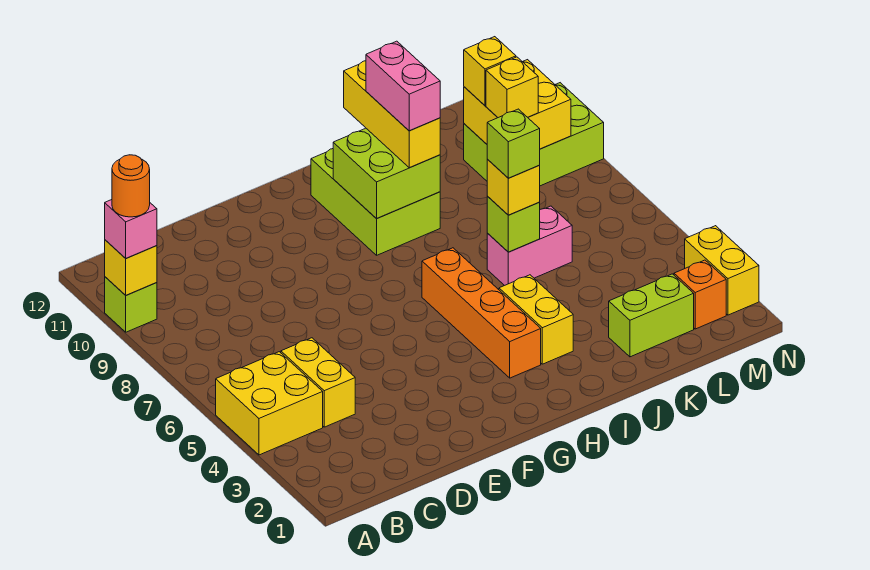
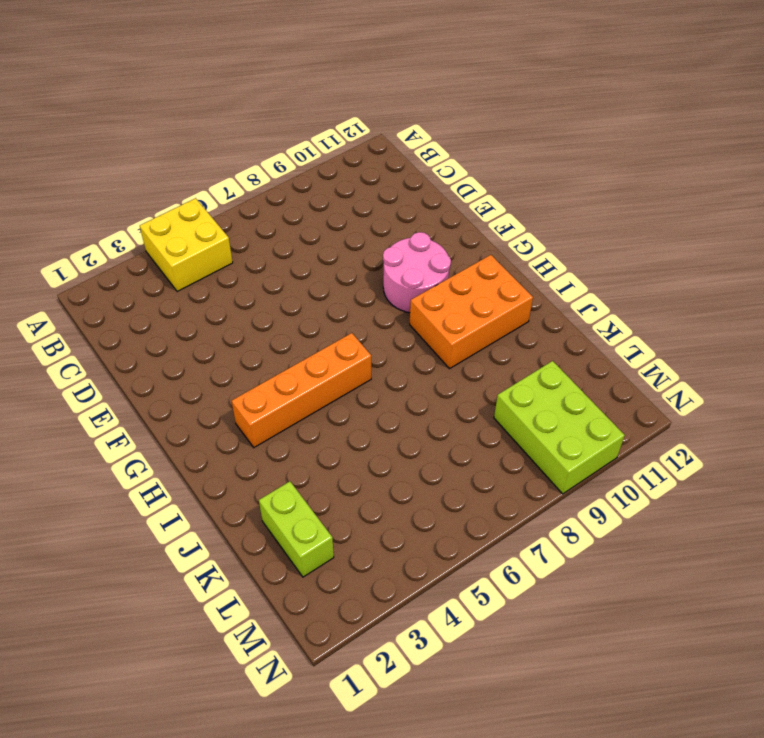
pink 2x2 round brick [383,232,451,313] -> none
orange 2x3 brick [410,255,533,369] -> lime 2x3 brick [311,149,440,255]
none -> lime 1x1 brick [105,277,157,332]
none -> yellow 1x2 brick [281,338,355,427]
none -> yellow 1x2 brick [499,275,573,364]

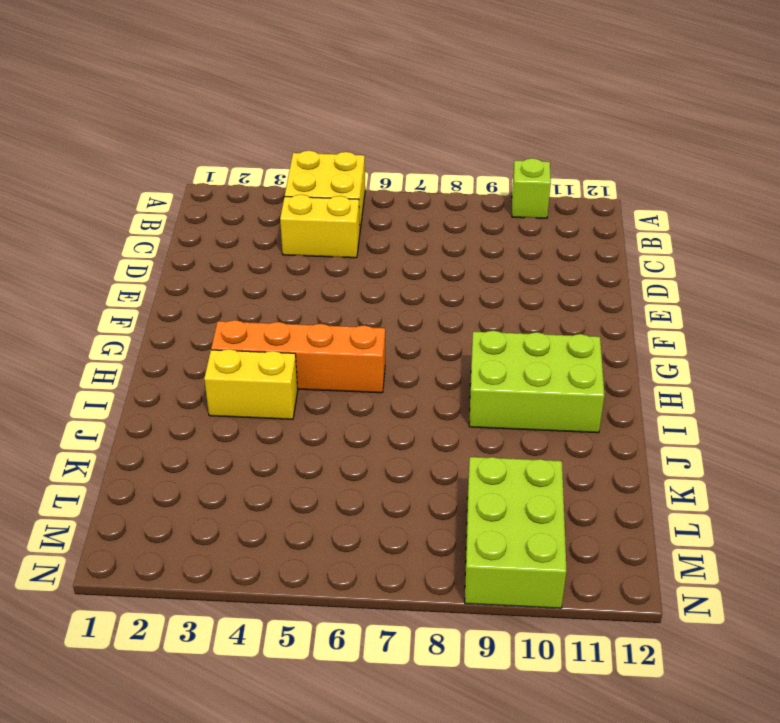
none -> pink 1x2 brick [487,206,572,286]
none -> lime 1x2 brick [609,274,694,357]
none -> orange 1x1 brick [674,260,726,329]

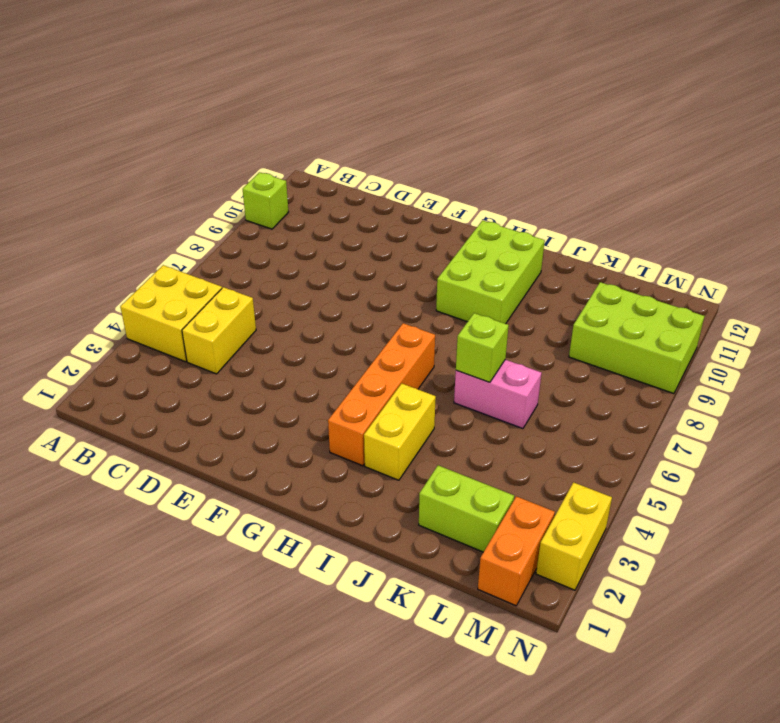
orange 1x2 brick [478,496,555,606] -> orange 1x1 brick [674,260,726,329]
none -> yellow 1x1 brick [105,240,157,295]
none -> lime 2x2 brick [333,128,440,219]
none -> yellow 2x2 brick [464,60,571,149]

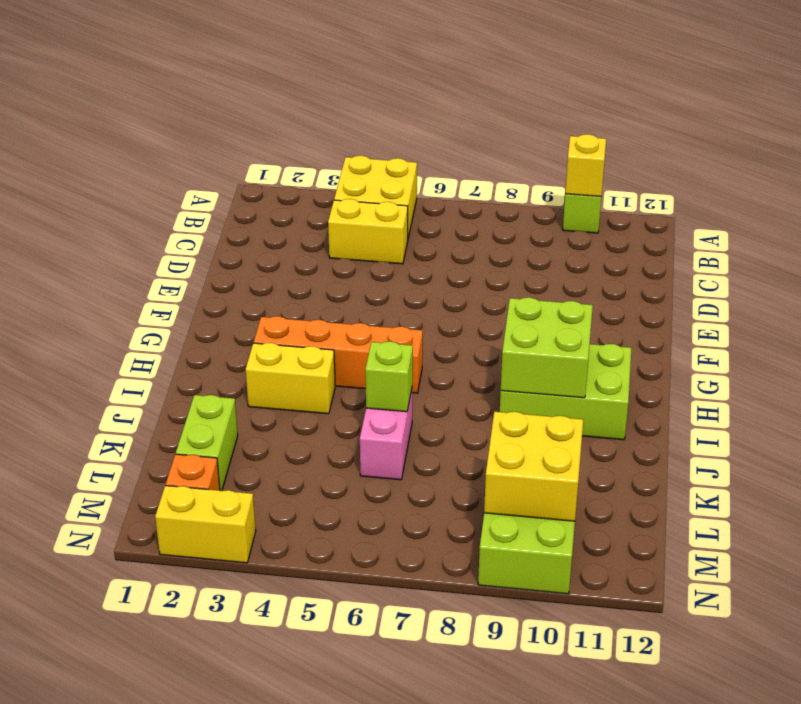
none -> pink 1x1 brick [105,200,157,258]
none -> yellow 1x3 brick [344,61,440,168]
none -> yellow 1x1 brick [487,159,540,215]

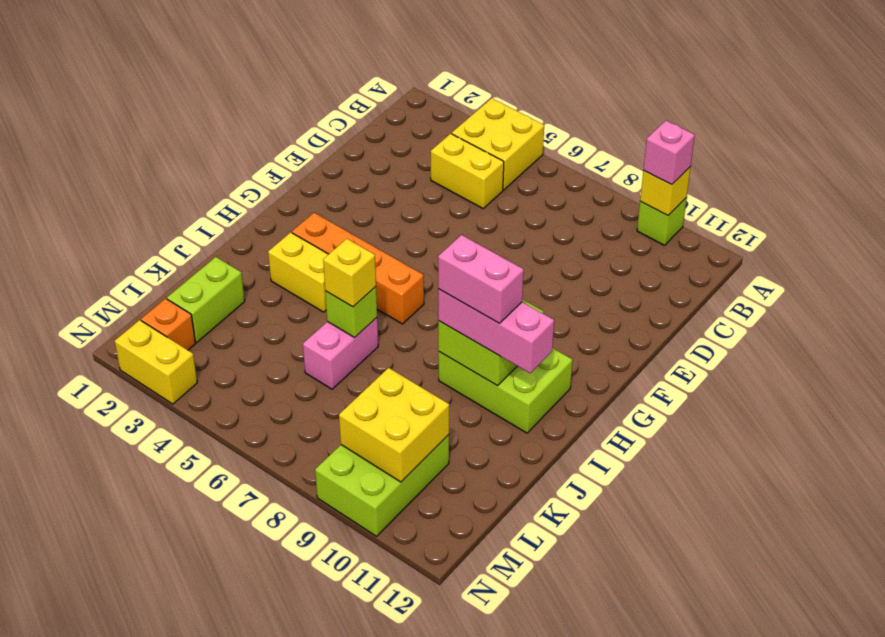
pink 1x3 brick [438,289,554,373] -> yellow 1x3 brick [344,61,440,168]
none -> yellow 1x1 brick [486,57,538,118]
none -> yellow 1x1 brick [464,37,516,105]
none -> orange 1x1 round brick [112,155,150,217]

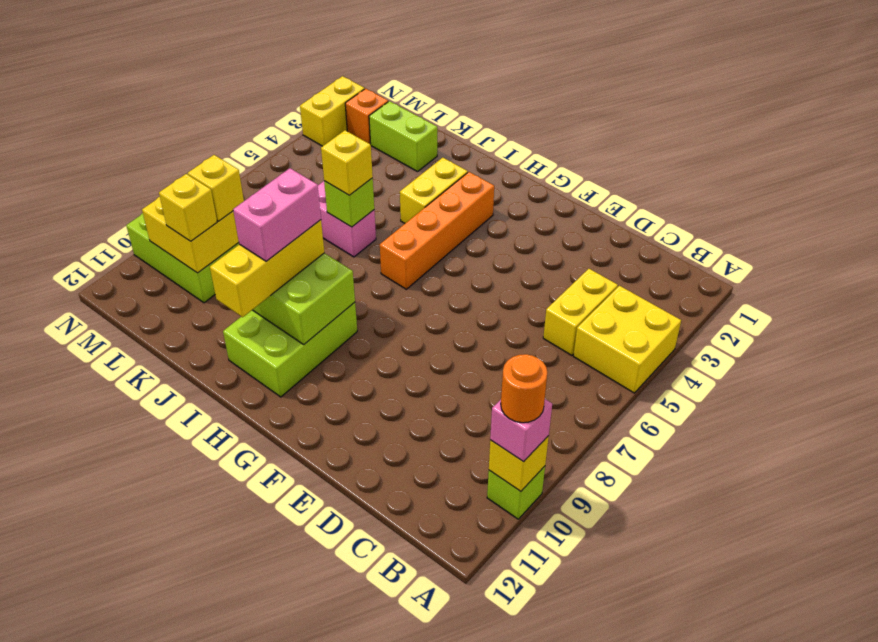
none -> lime 1x1 brick [487,109,540,178]

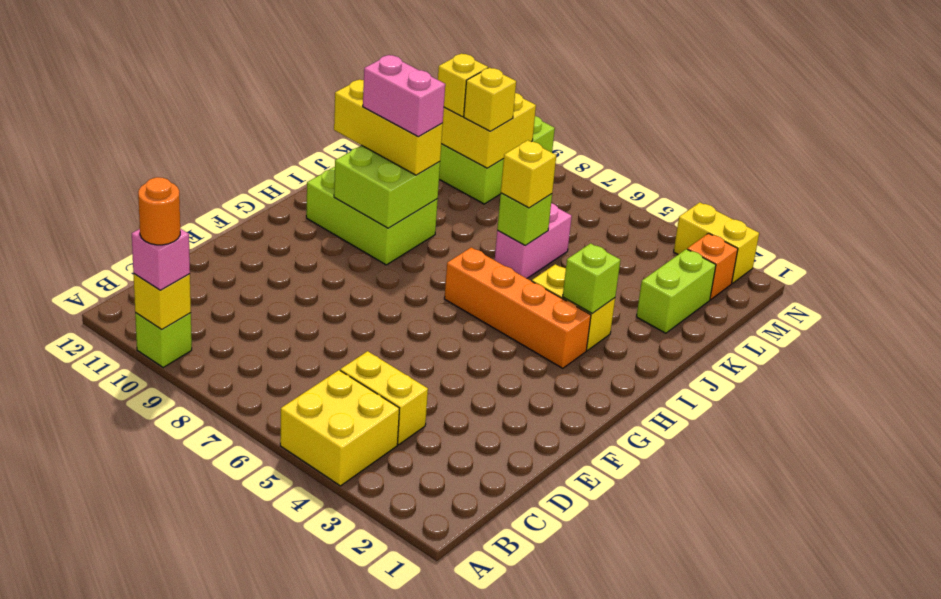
lime 1x1 brick [563,243,620,313] -> lime 1x1 brick moved to [487,109,540,178]

